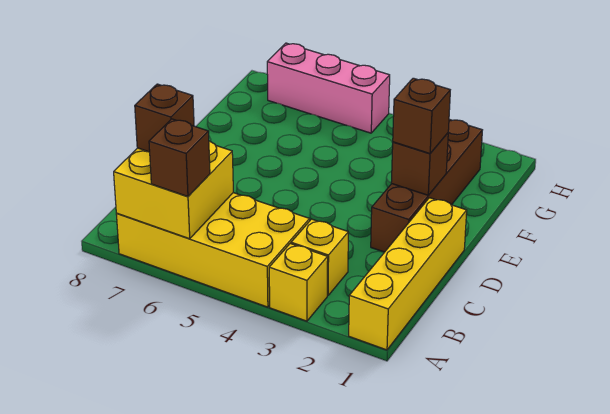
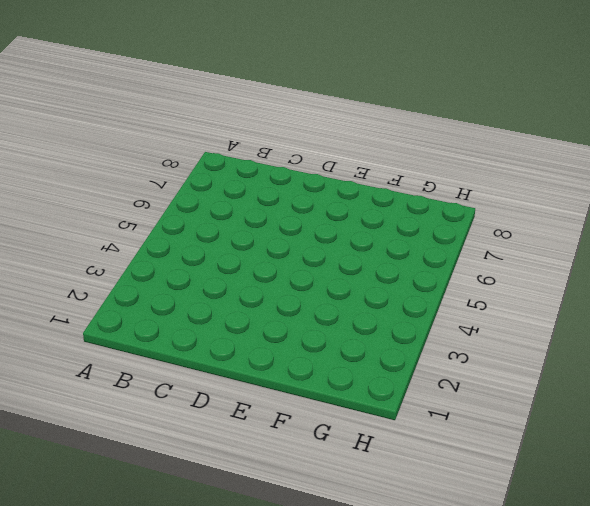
none -> yellow 1x4 brick [349,198,467,350]
none -> yellow 1x1 brick [269,244,328,321]

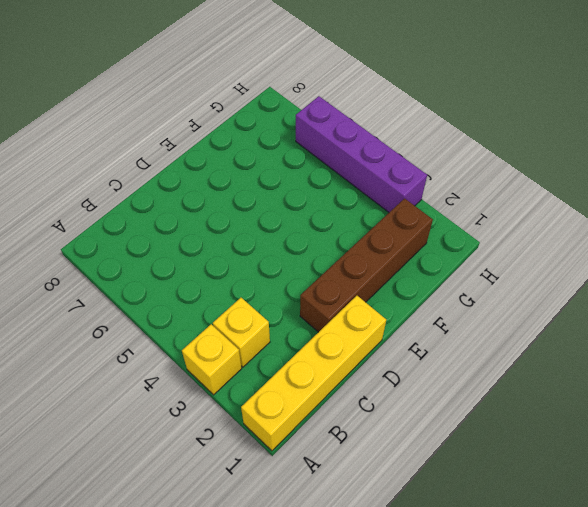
purple 1x4 brick [296,96,427,212] -> pink 1x3 brick [267,43,390,133]
none -> yellow 2x4 brick [116,193,310,307]
none -> yellow 2x2 brick [114,141,233,239]

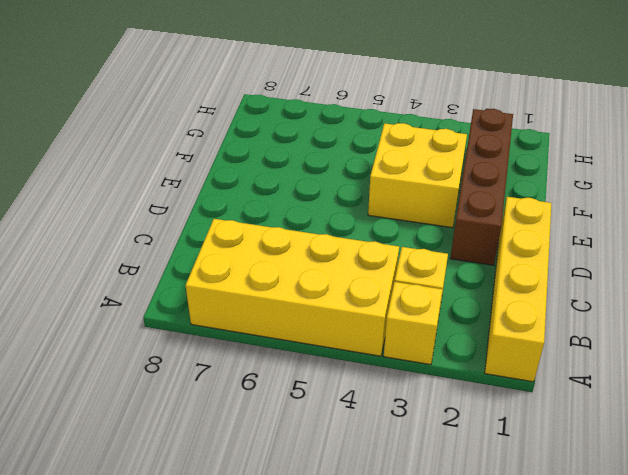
yellow 2x2 brick [368,123,467,228] -> yellow 2x2 brick moved to [114,141,233,239]
none -> pink 1x3 brick [267,43,390,133]
none -> brown 1x1 brick [391,133,448,195]

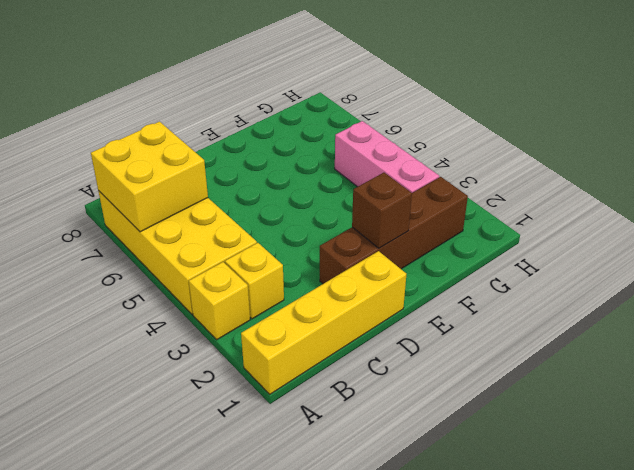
pink 1x3 brick [335,121,439,193] -> pink 1x3 brick moved to [267,43,390,133]
none -> brown 1x1 brick [149,119,210,196]
none -> brown 1x1 brick [135,84,194,152]

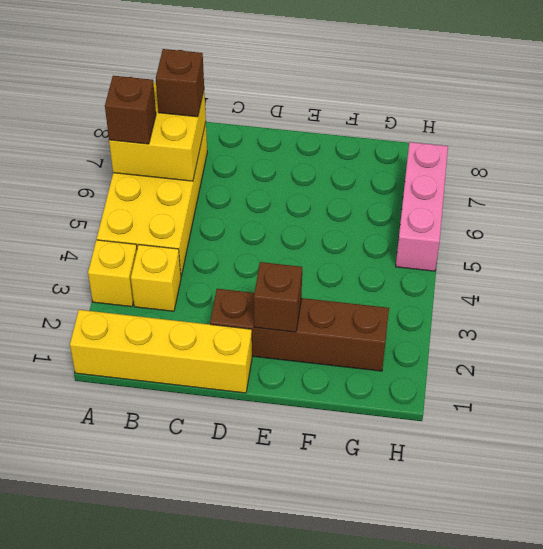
none -> brown 1x1 brick [393,78,450,153]

